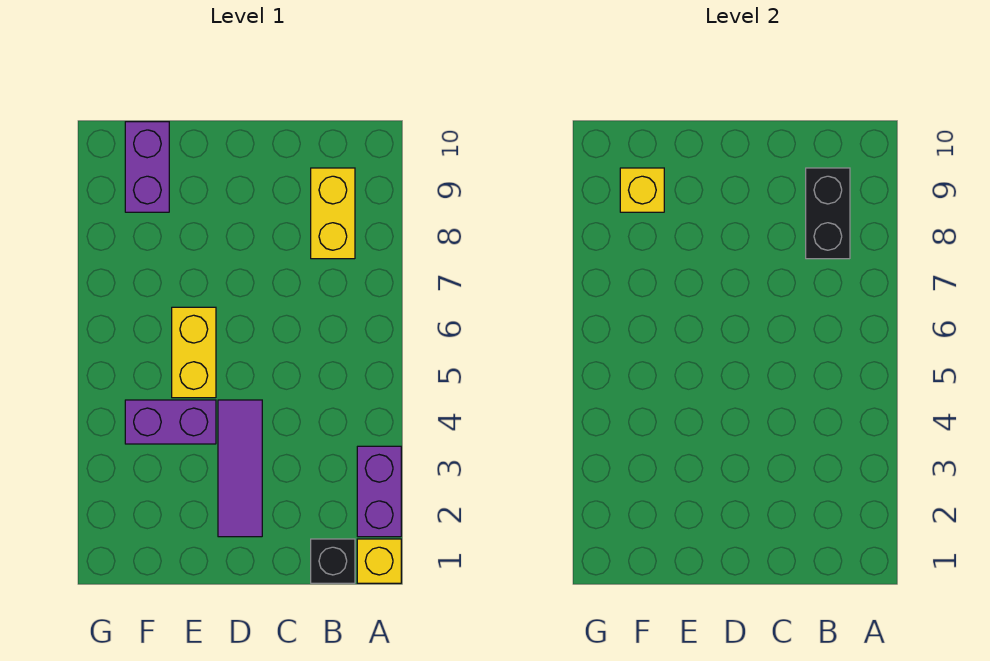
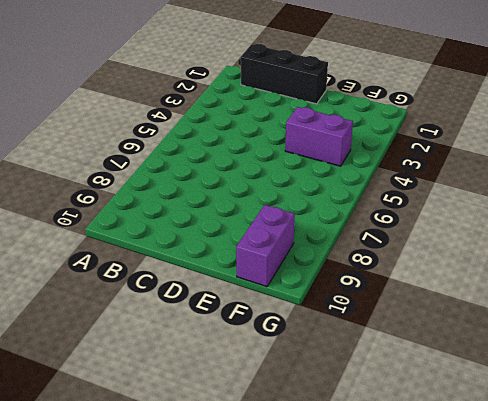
black 1x3 brick [241,44,328,104] -> black 1x1 brick [311,539,355,583]
none -> yellow 1x1 brick [357,539,401,583]
none -> purple 1x2 brick [357,446,401,537]

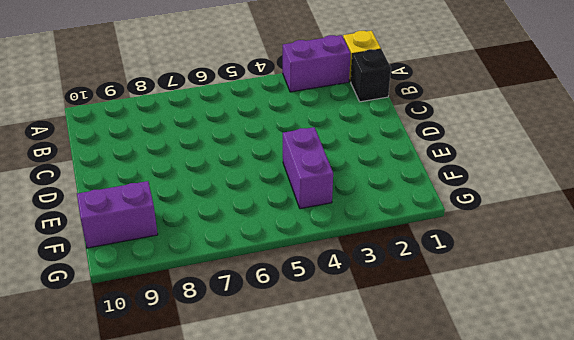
none -> yellow 1x2 brick [311,168,355,259]
none -> purple 1x3 tile [218,400,262,537]

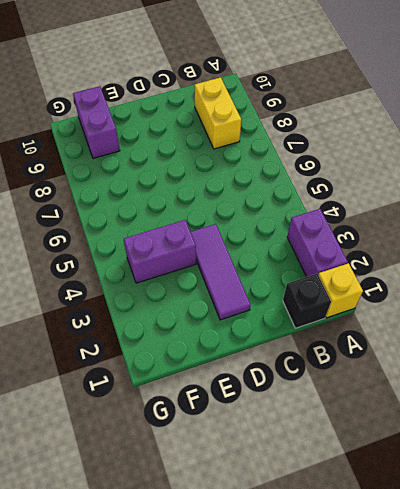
none -> yellow 1x2 brick [172,307,216,398]
none -> black 1x2 brick [806,168,850,259]

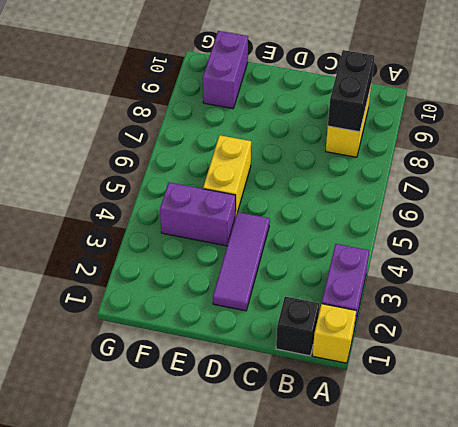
none -> yellow 1x1 brick [620,168,664,212]

